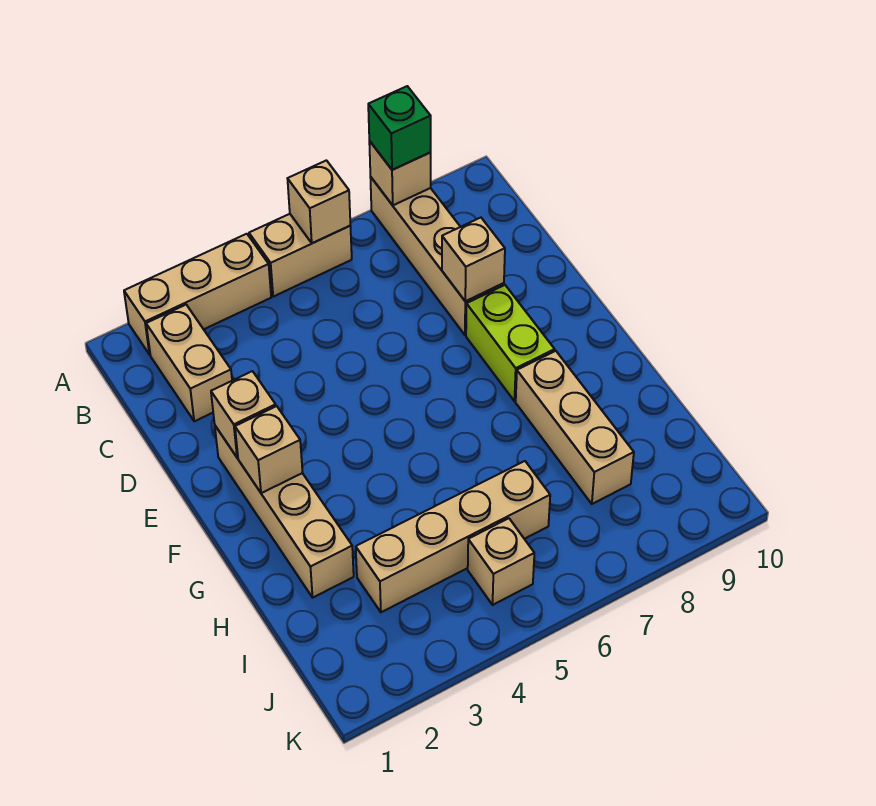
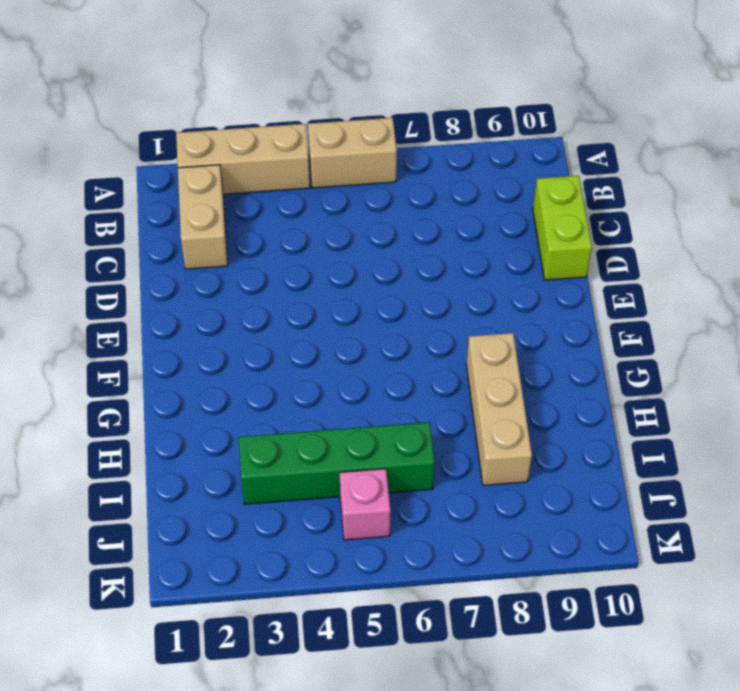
lime 1x2 brick [533,176,592,280] -> lime 1x2 brick moved to [466,285,555,401]
green 1x4 brick [239,422,435,504] -> tan 1x4 brick [356,461,550,612]
pink 1x1 brick [340,469,391,540] -> tan 1x1 brick [468,518,534,605]
none -> tan 1x4 brick [370,177,504,335]
none -> tan 1x4 brick [215,426,354,597]
none -> tan 1x1 brick [287,160,350,243]

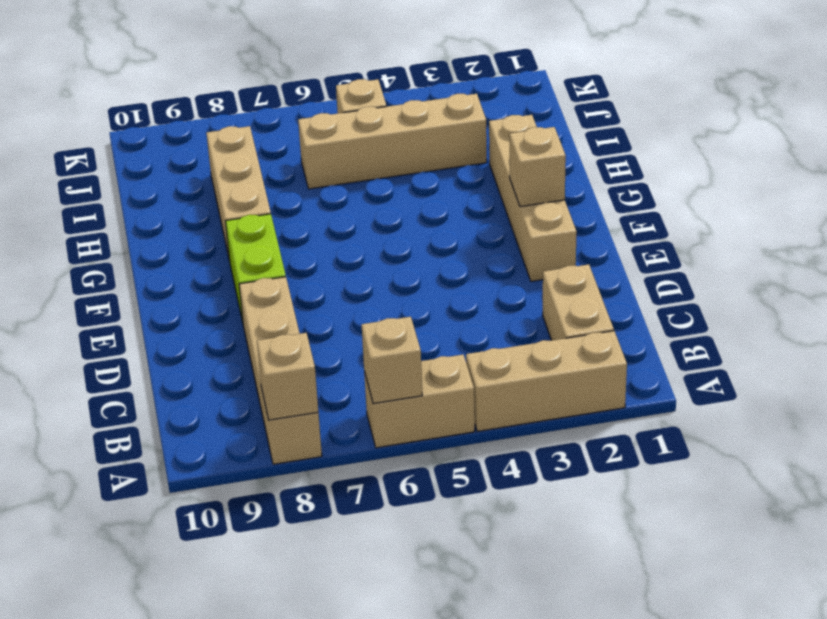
none -> tan 1x1 brick [442,218,505,301]
none -> tan 1x1 brick [211,371,276,458]
none -> green 1x1 brick [368,86,431,170]

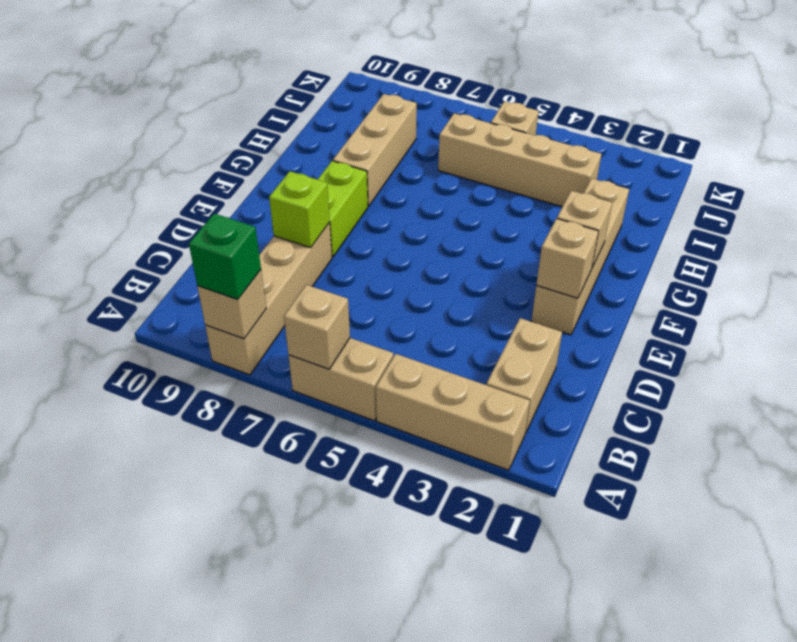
lime 1x1 brick [269,171,330,248] -> tan 1x1 brick [442,218,505,301]

